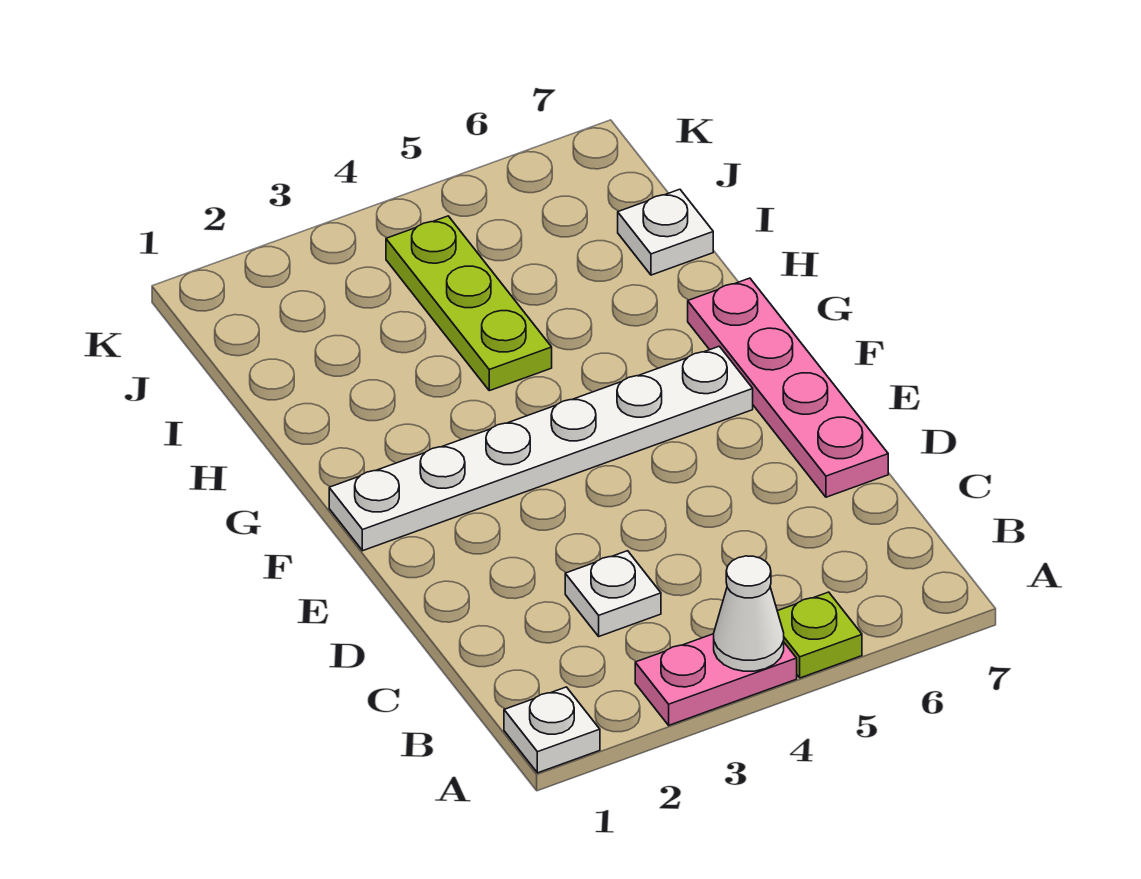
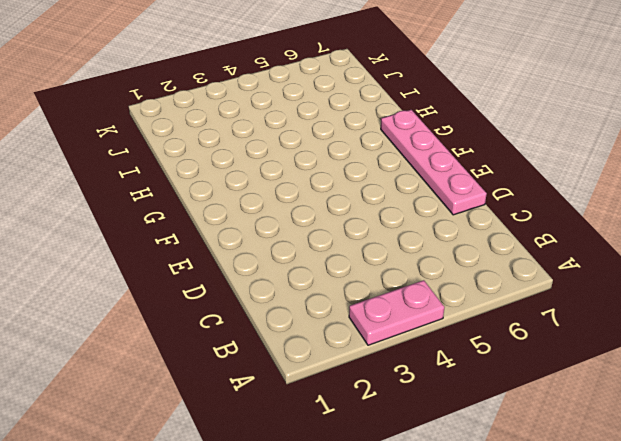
none -> white 1x1 plate [504,687,600,773]
none -> lime 1x1 plate [777,592,862,678]

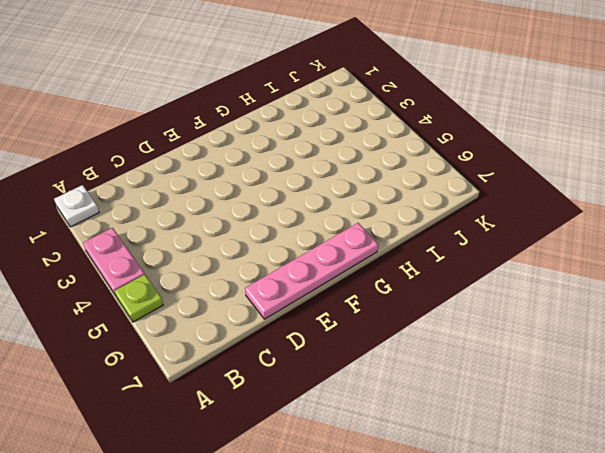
none -> white 1x1 plate [565,551,661,636]
none -> white 1x6 plate [329,346,753,551]

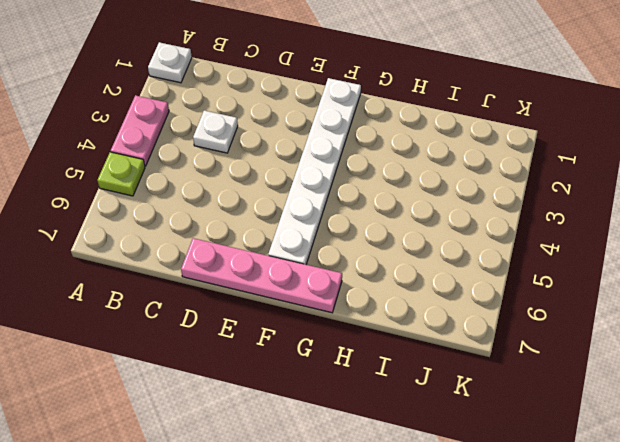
none -> lime 1x3 plate [386,216,552,391]
none -> white 1x1 plate [618,189,713,275]

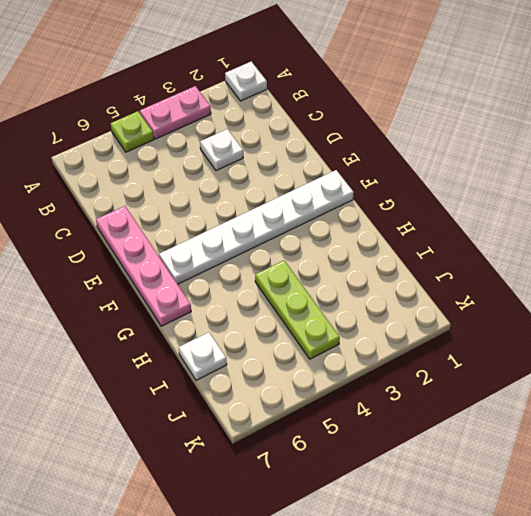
none -> white 1x1 cone [714,556,784,671]

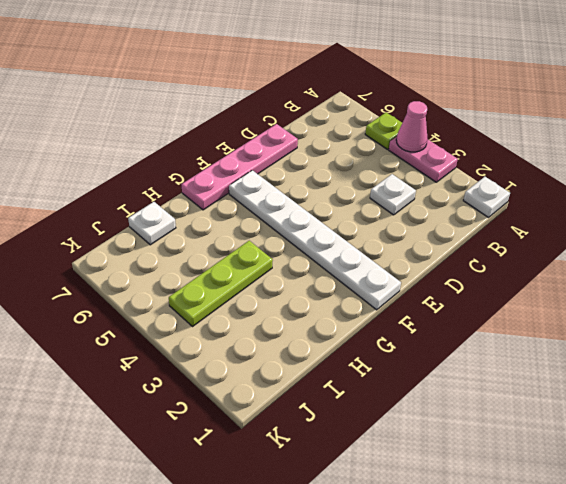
pink 1x1 cone [396,101,428,152] -> white 1x1 cone [714,556,784,671]

